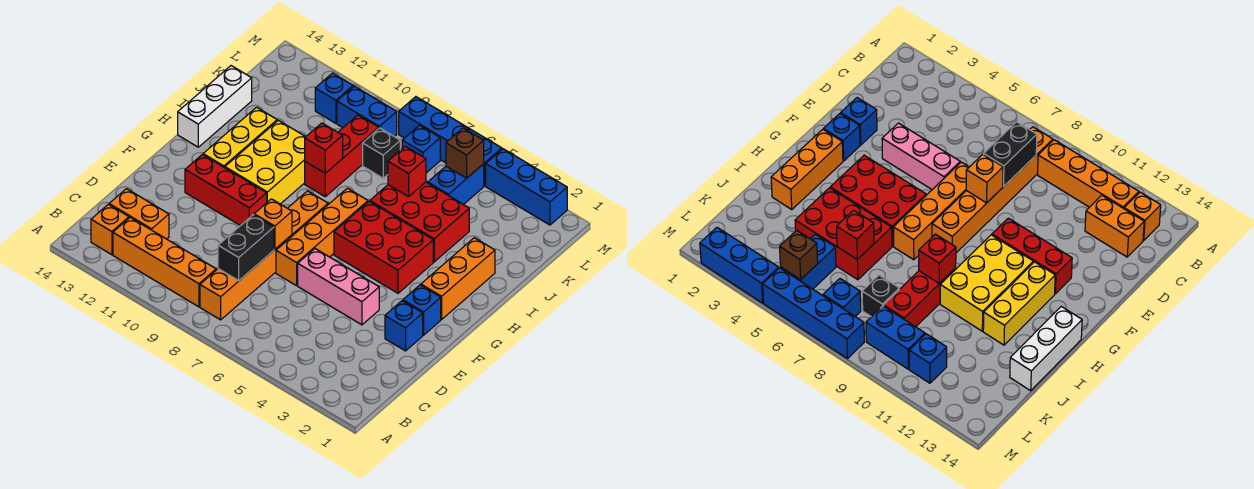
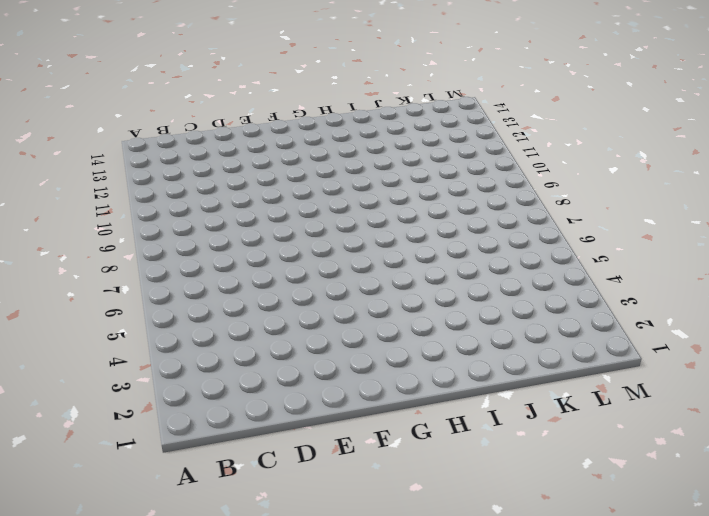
none -> orange 1x6 brick [200,191,328,320]
none -> orange 1x4 brick [113,218,216,307]
none -> orange 1x1 brick [91,204,129,255]

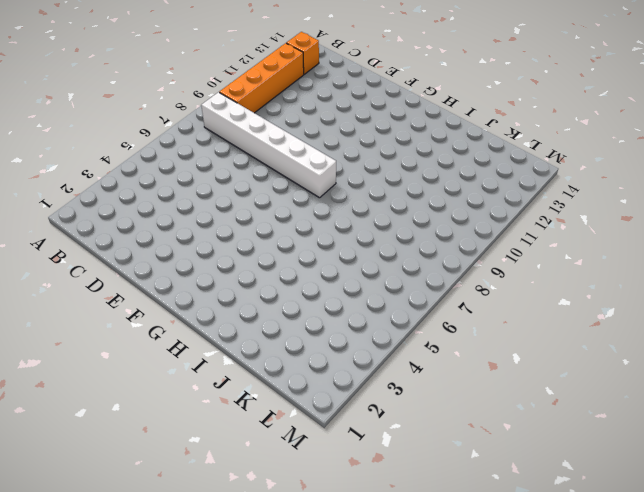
white 1x6 brick [201,92,336,198] -> orange 1x6 brick [200,191,328,320]
none -> orange 1x2 brick [109,189,169,239]
none -> blue 1x1 brick [385,301,423,351]
none -> pink 1x3 brick [298,249,379,325]

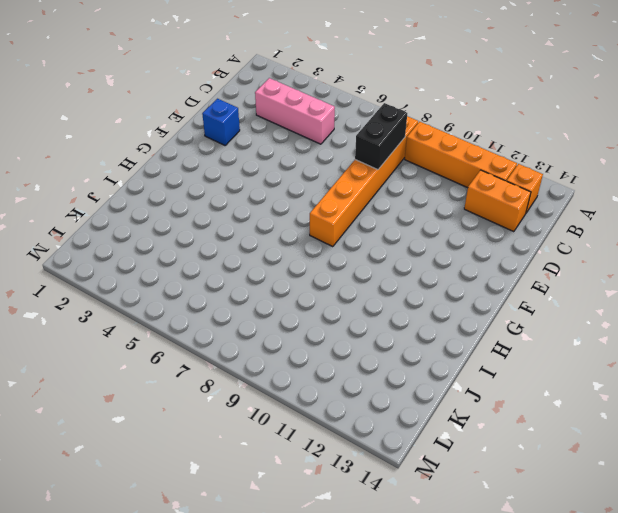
pink 1x3 brick [255,78,335,144] -> pink 1x3 brick moved to [298,249,379,325]
none -> orange 1x4 brick [276,188,368,286]
none -> blue 1x1 brick [403,285,441,335]
none -> red 1x3 brick [185,155,267,226]

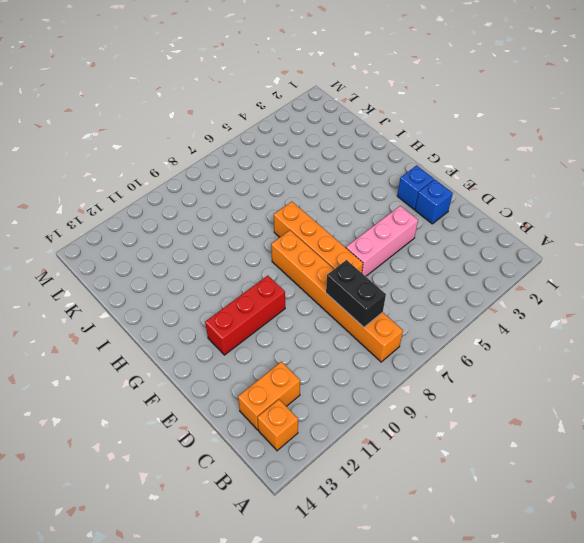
none -> orange 1x4 brick [113,218,216,307]
none -> orange 1x3 brick [421,238,495,319]
none -> red 2x3 brick [334,201,433,293]

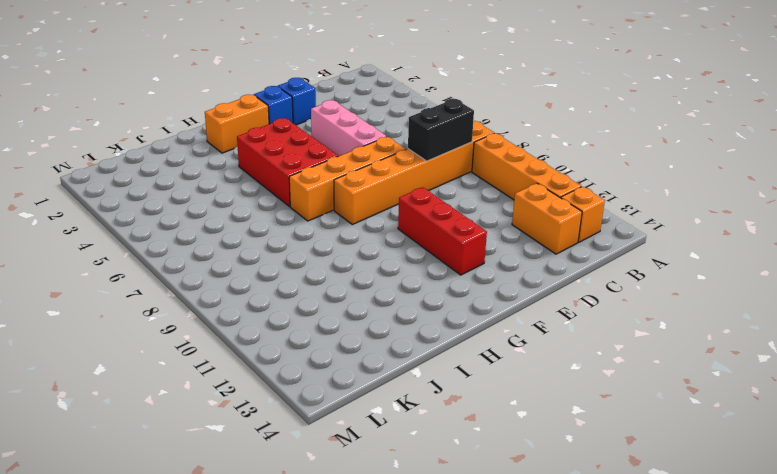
orange 1x2 brick [205,94,269,153] -> orange 1x3 brick [421,238,495,319]
none -> yellow 2x3 brick [225,120,305,204]
none -> yellow 1x3 brick [203,107,277,168]
none -> white 1x3 brick [178,66,252,147]

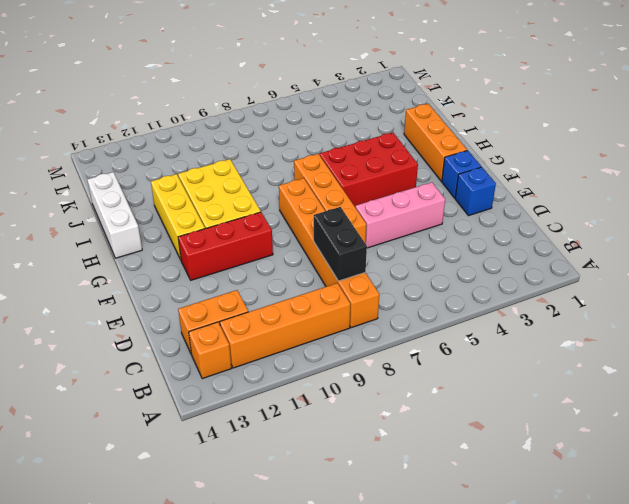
none -> red 2x3 brick [370,182,469,262]
none -> red 1x3 brick [305,115,379,197]
none -> blue 1x2 brick [428,164,484,205]

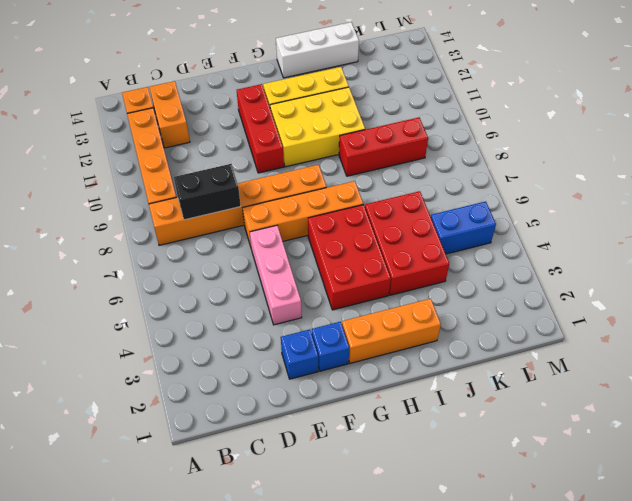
none -> black 1x1 brick [363,128,400,178]
none -> blue 1x1 brick [402,125,440,173]
none -> blue 1x2 brick [337,86,397,137]

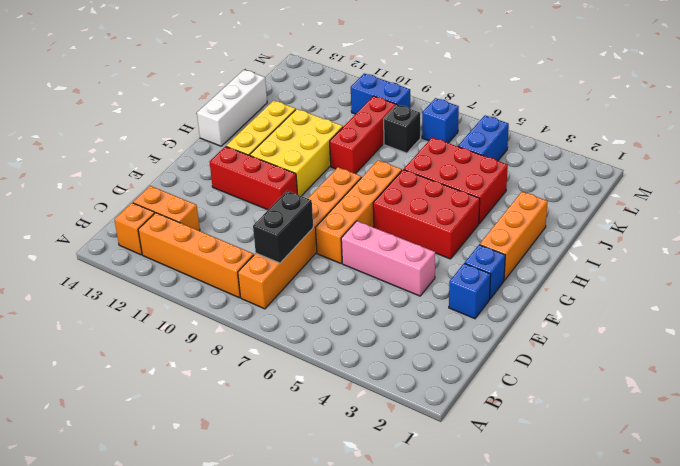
none -> blue 1x1 brick [315,73,353,123]
none -> blue 1x3 brick [486,149,567,225]
none -> blue 1x4 brick [399,97,502,186]

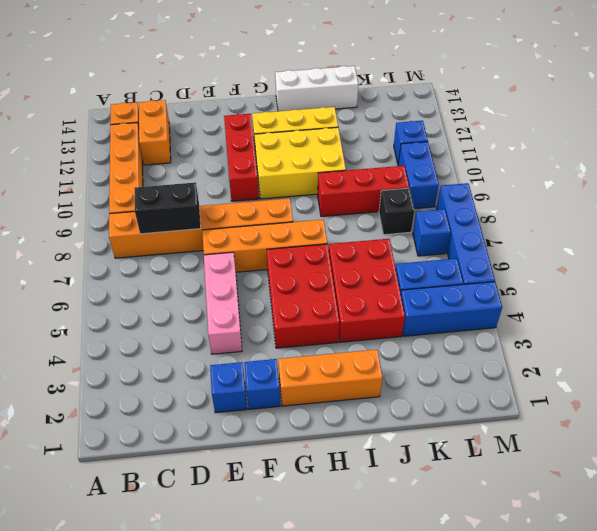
blue 1x3 brick [401,282,502,336] -> blue 1x3 brick turned to [486,149,567,225]
none -> orange 1x1 brick [254,199,292,249]
none -> red 1x1 brick [305,123,343,173]
none -> red 1x1 brick [388,146,426,197]

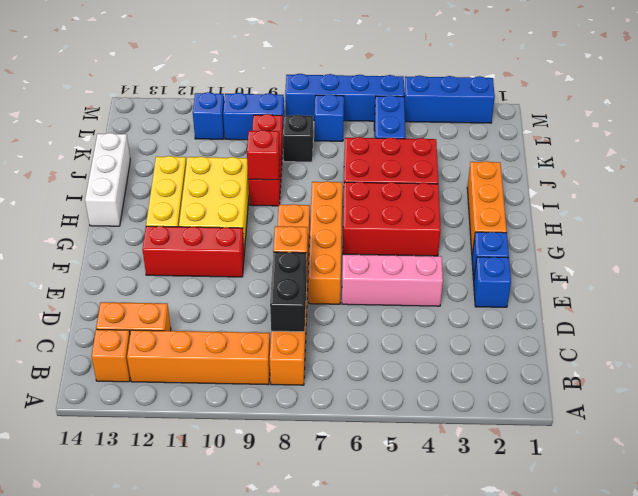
none -> red 1x1 brick [388,146,426,197]
none -> brown 1x1 brick [446,128,484,178]

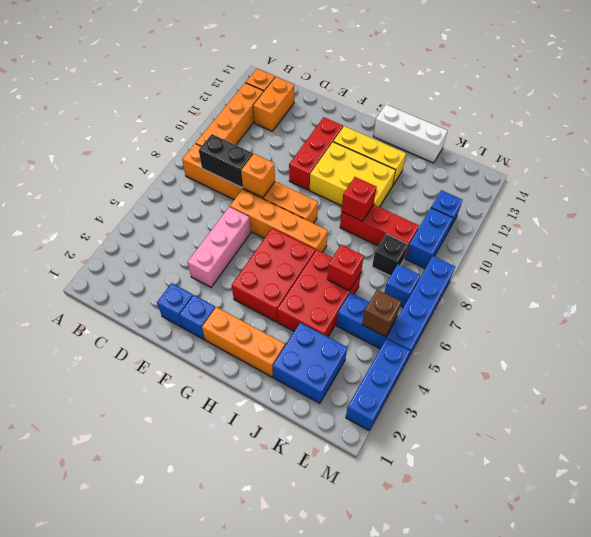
blue 2x2 brick [273,323,347,403] -> none

